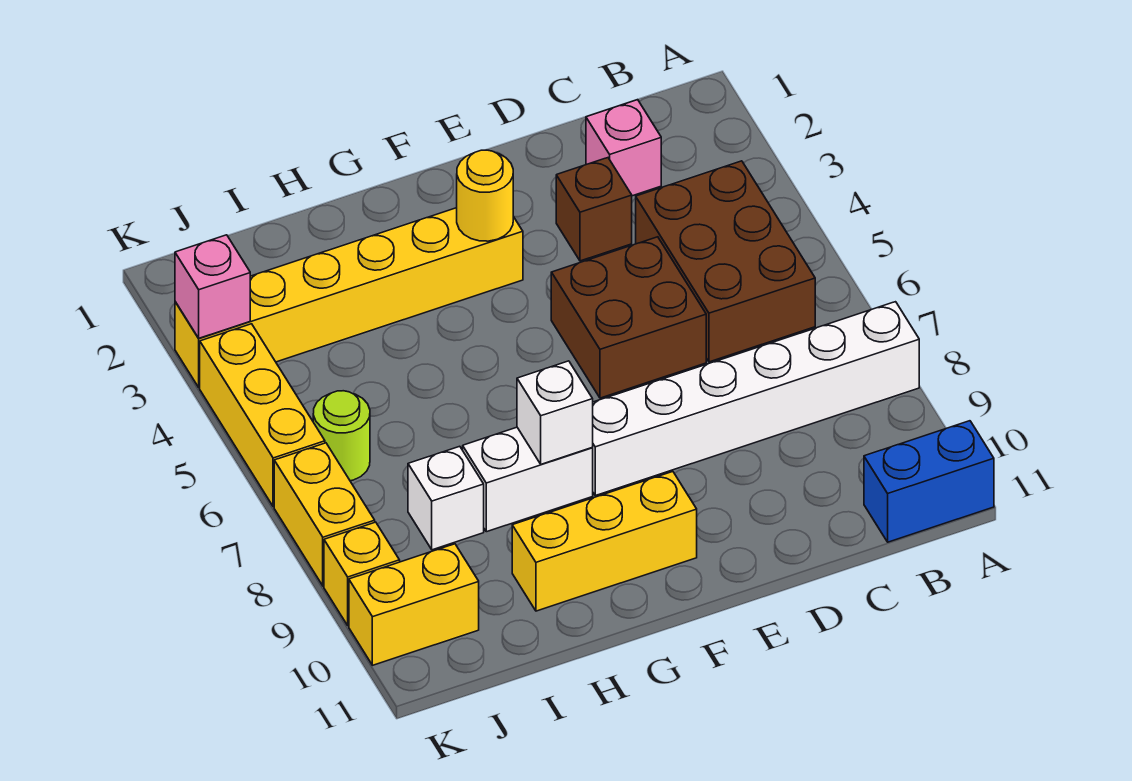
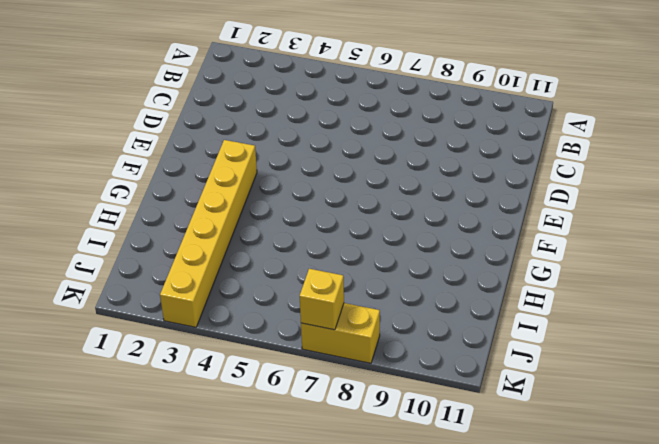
yellow 1x1 brick [300,269,344,330] -> yellow 1x1 brick moved to [324,522,400,626]
none -> white 1x6 brick [592,302,919,495]
none -> blue 1x2 brick [864,421,994,542]
none -> brown 2x3 brick [636,161,815,362]

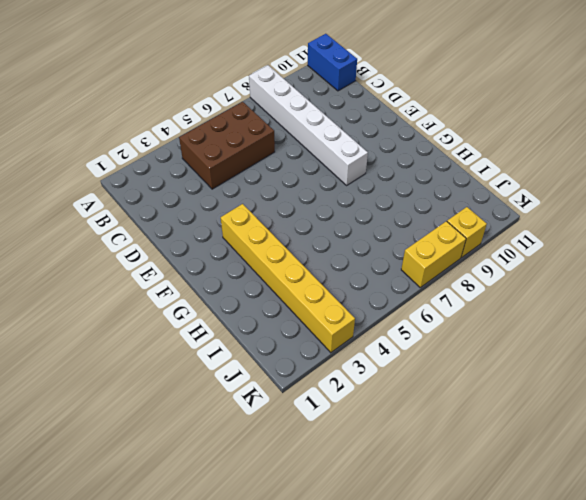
none -> pink 1x1 brick [586,100,661,196]
none -> brown 1x1 brick [556,158,632,261]
none -> brown 2x2 brick [551,237,706,398]

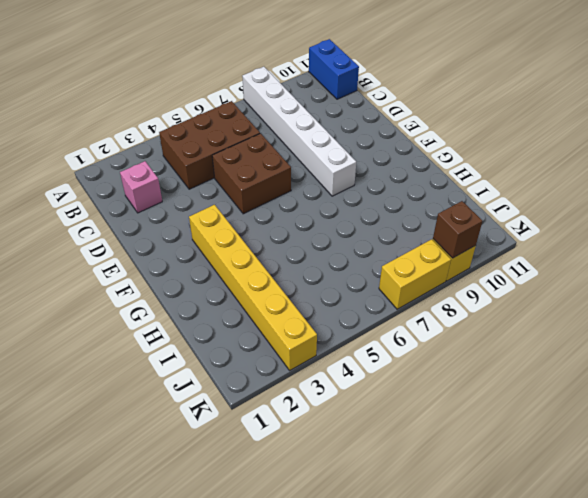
brown 1x1 brick [433,201,482,258] -> brown 1x1 brick moved to [556,158,632,261]
none -> yellow 1x3 brick [512,472,697,611]
none -> white 1x2 brick [463,427,593,532]
none -> white 1x1 brick [408,446,484,550]

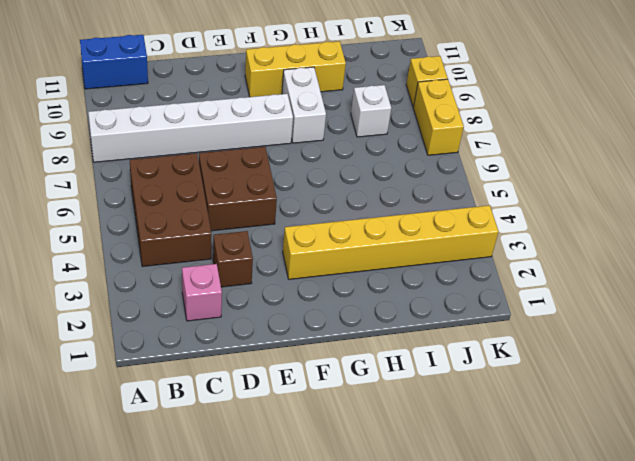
white 1x2 brick [282,67,326,143] -> white 1x2 brick turned to [463,427,593,532]
none -> lime 1x1 round brick [313,391,370,481]
none -> yellow 1x2 brick [349,544,479,665]
none -> yellow 1x3 brick [200,324,325,507]

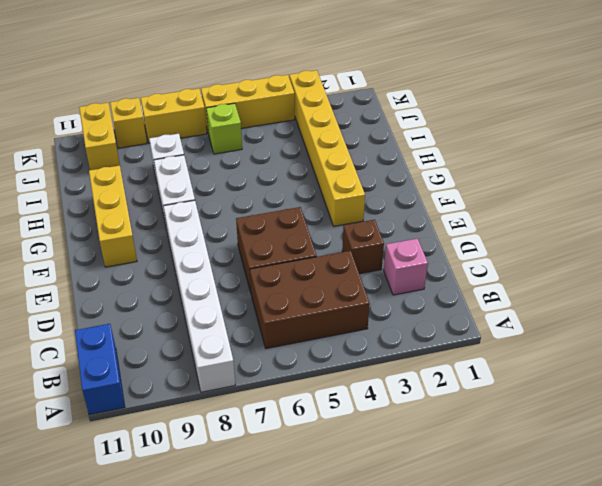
lime 1x1 brick [206,103,242,154] -> lime 1x1 round brick [313,391,370,481]
none -> yellow 1x1 round brick [457,150,513,241]
none -> white 1x1 brick [517,361,593,464]
none -> pink 1x1 brick [175,235,250,338]

